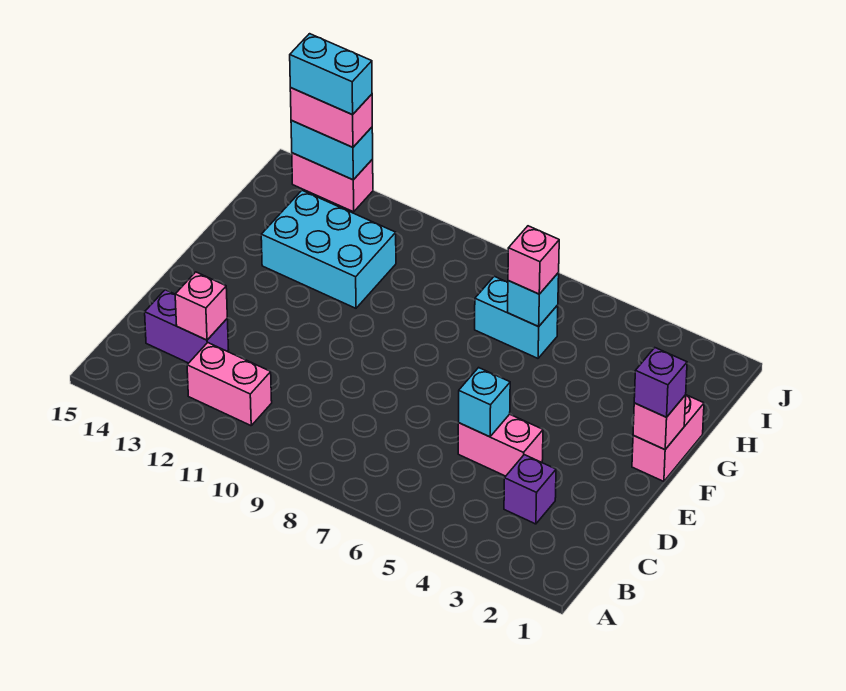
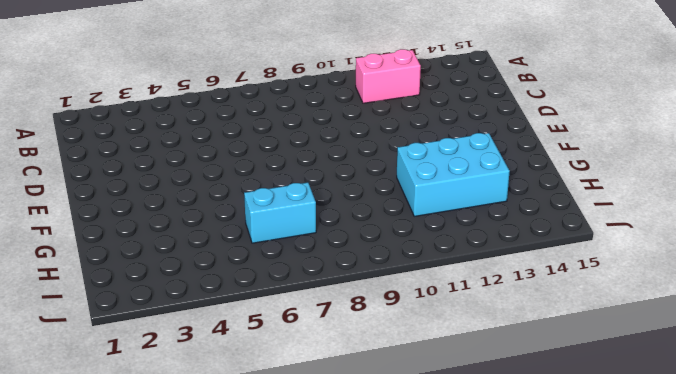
none -> purple 1x1 brick [504,455,556,524]
none -> purple 1x2 brick [145,290,229,363]
none -> pink 1x2 brick [458,414,543,476]

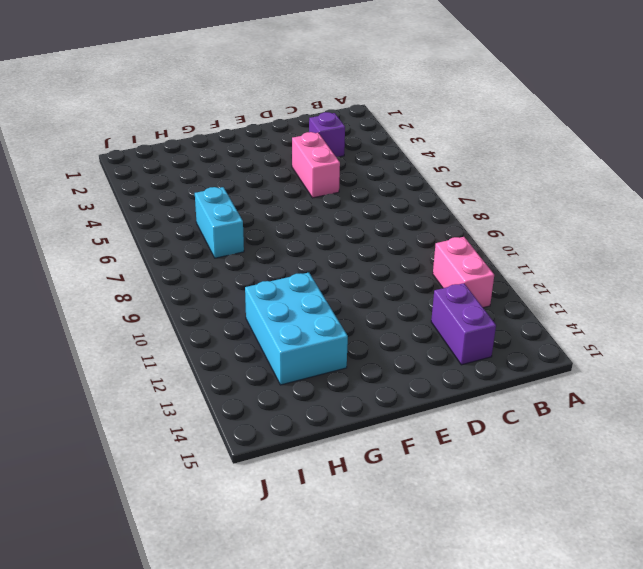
none -> pink 1x2 brick [632,395,704,482]
none -> pink 1x2 brick [292,153,373,212]
none -> pink 1x1 brick [175,272,227,340]

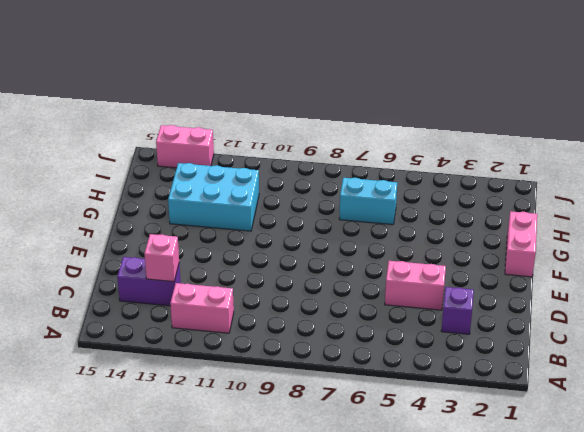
none -> cyan 1x1 brick [459,368,510,437]
none -> pink 1x1 brick [633,395,686,450]
none -> cyan 1x1 brick [508,273,559,327]

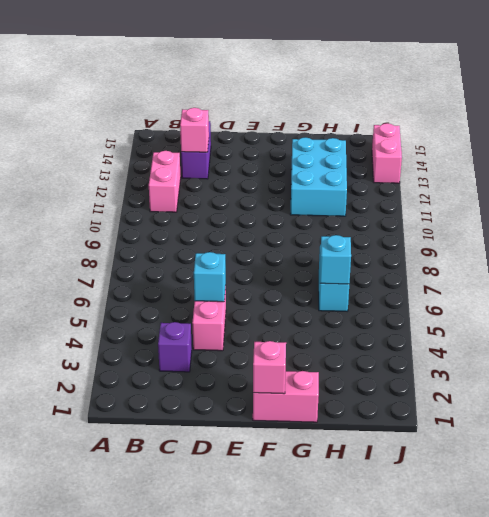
none -> cyan 1x2 brick [291,120,373,180]
none -> purple 1x1 brick [634,348,687,417]
none -> pink 1x1 brick [508,226,559,294]

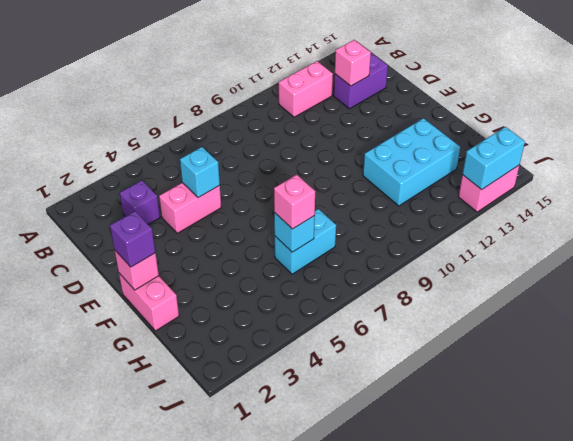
none -> pink 1x2 brick [290,88,372,147]
none -> cyan 1x2 brick [290,34,372,115]

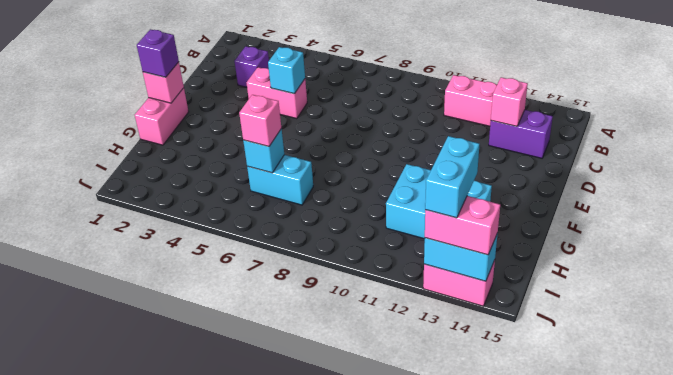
cyan 1x2 brick [425,136,480,218] -> cyan 1x2 brick turned to [290,34,372,115]

